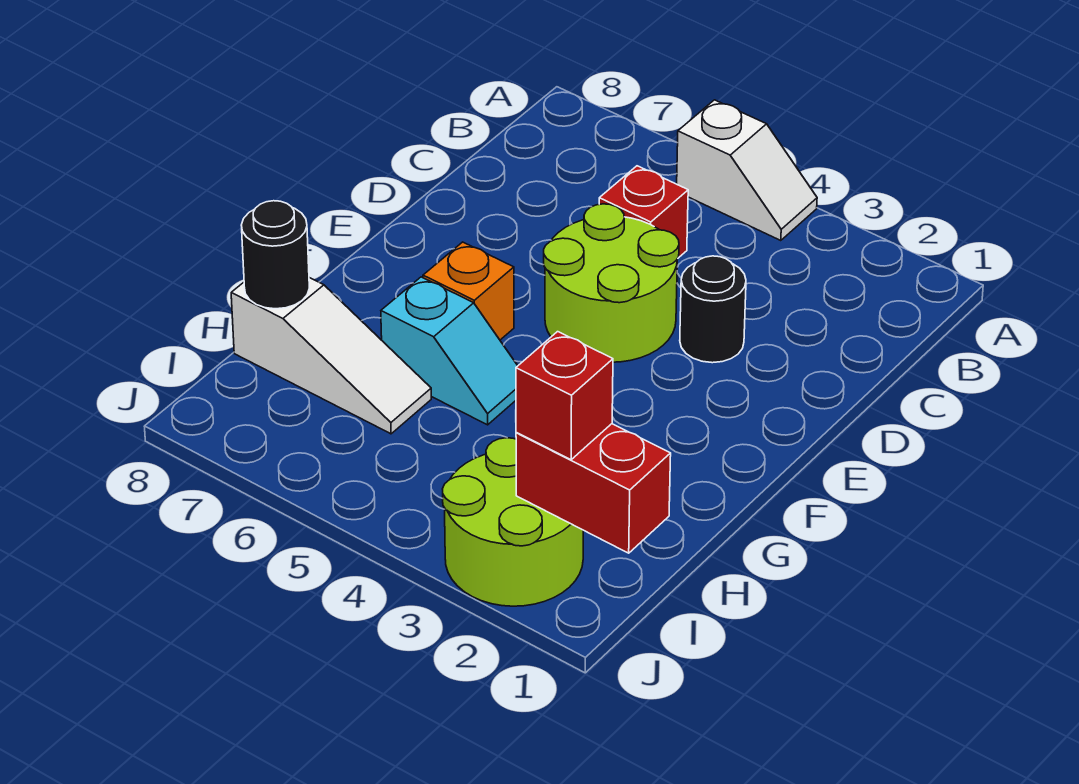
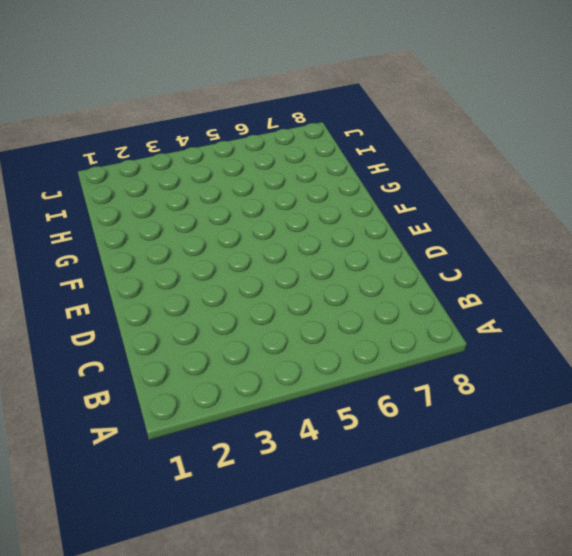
none -> white 1x2 slope [677,100,817,241]
none -> red 1x1 brick [599,166,688,258]

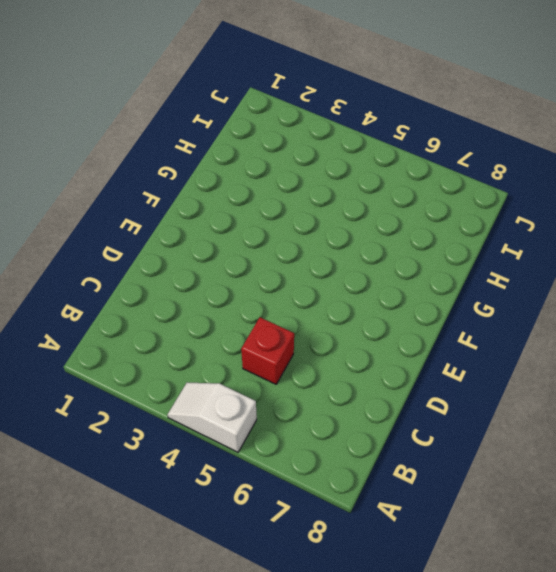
none -> black 1x1 round brick [680,256,746,363]
none -> lime 2x2 round brick [544,204,679,362]

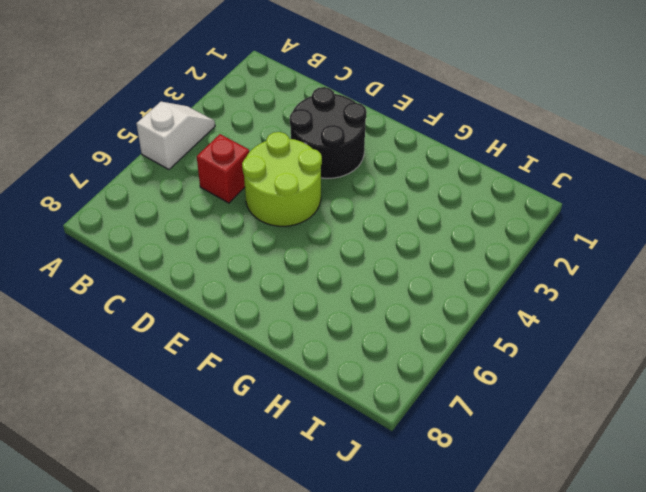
black 2x2 round brick [290,87,367,178] -> black 1x1 round brick [680,256,746,363]
none -> orange 1x1 brick [423,242,514,340]
none -> cyan 1x2 slope [381,277,518,425]

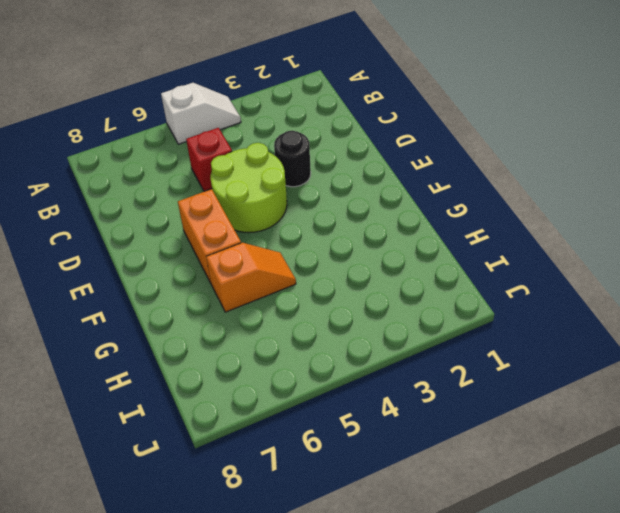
orange 1x2 brick [178,189,241,283] -> orange 1x1 brick [423,242,514,340]
orange 1x2 slope [206,243,296,312] -> cyan 1x2 slope [381,277,518,425]
none -> white 1x3 slope [231,278,431,434]
none -> lime 2x2 round brick [443,438,583,606]

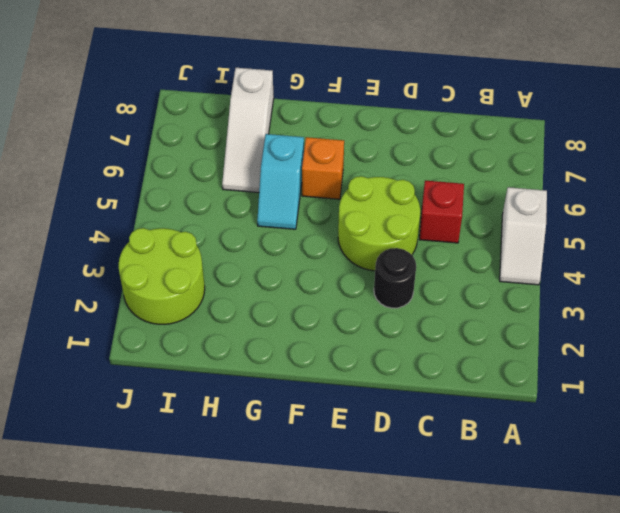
none -> black 1x1 round brick [241,201,309,309]
none -> red 1x2 brick [516,424,671,553]

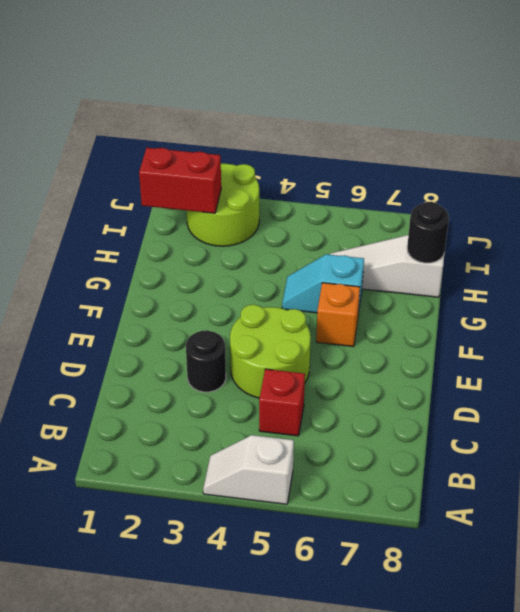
none -> red 1x1 brick [516,332,613,460]

